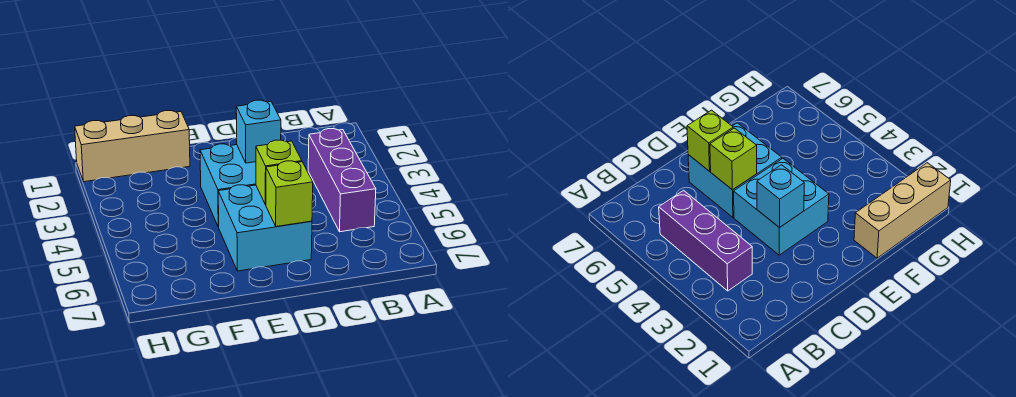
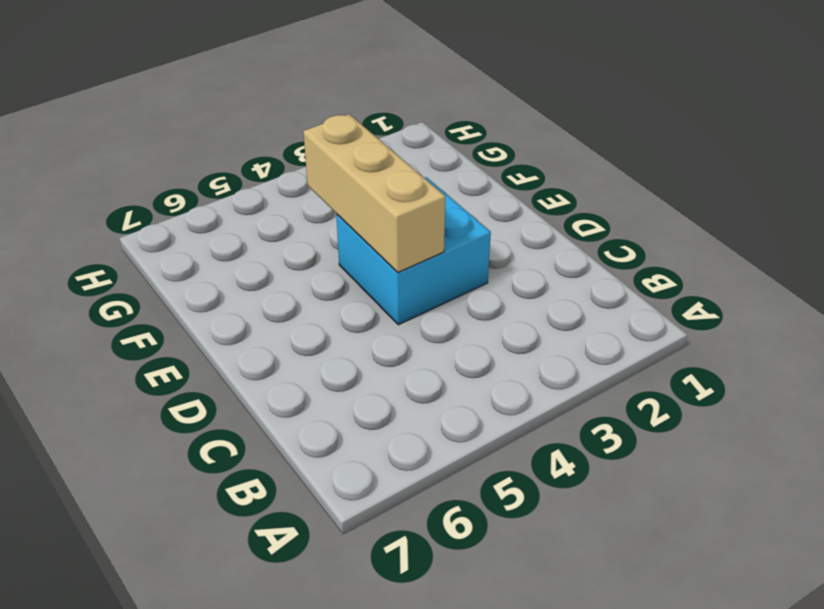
tan 1x3 brick [303,114,445,273] -> tan 1x3 brick moved to [75,111,190,182]
none -> purple 1x3 brick [308,129,376,232]
none -> cyan 2x2 brick [218,185,312,271]

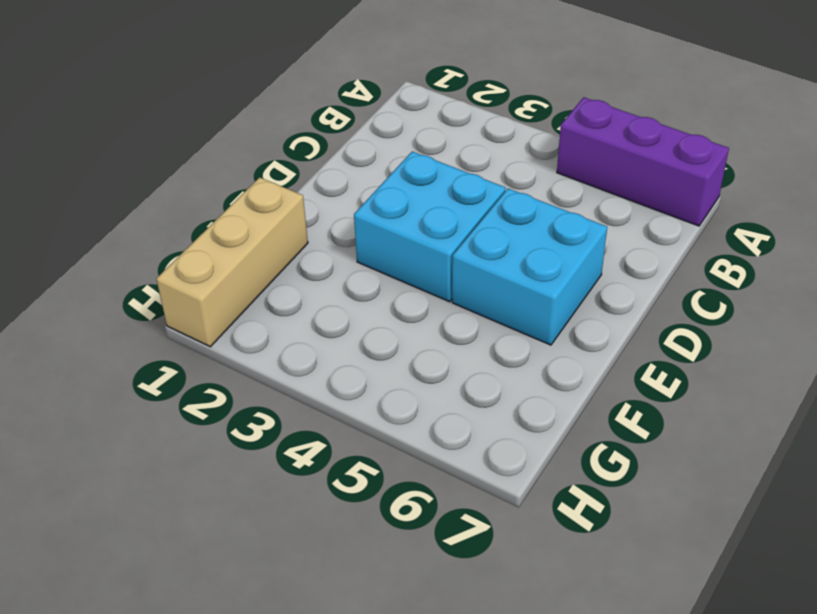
purple 1x3 brick [557,97,729,226] -> purple 1x3 brick moved to [308,129,376,232]
none -> cyan 1x1 brick [236,100,281,163]
none -> lime 1x1 brick [256,140,302,205]

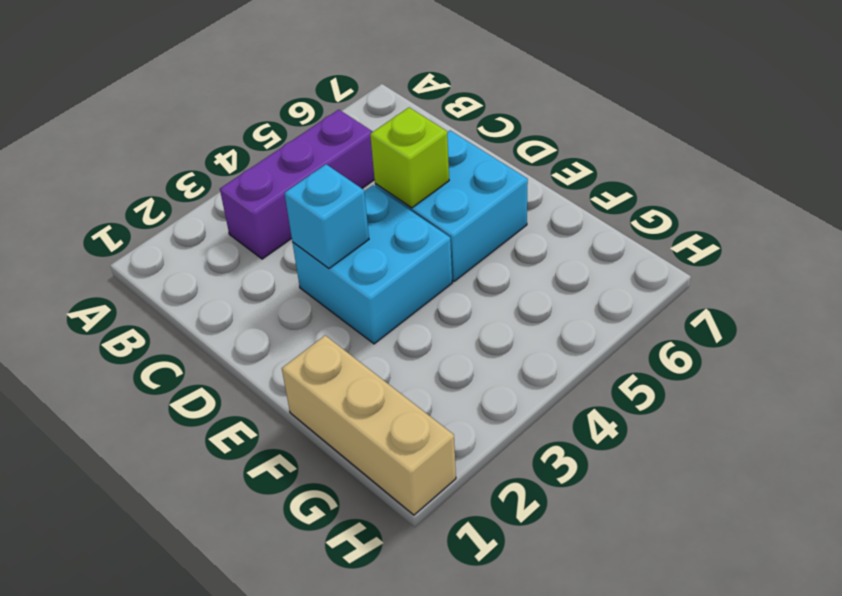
none -> lime 1x1 brick [266,161,313,227]

